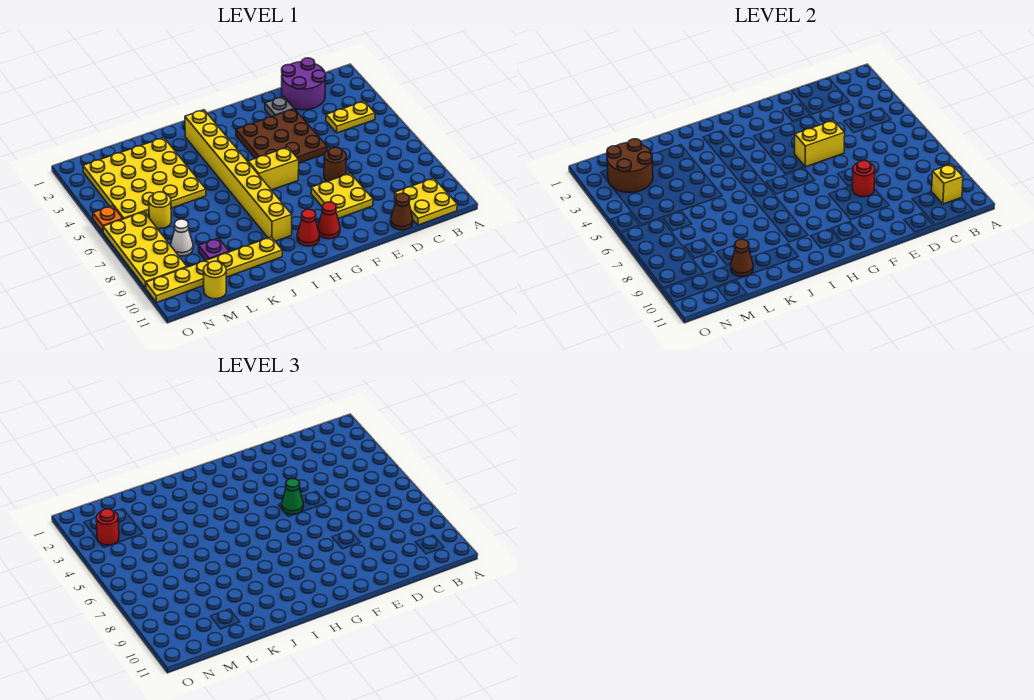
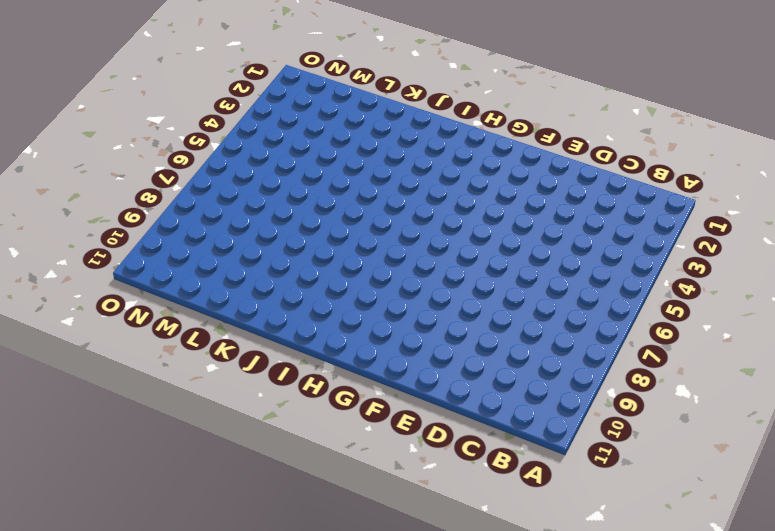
none -> yellow 1x2 plate [326,101,375,133]
none -> yellow 2x2 plate [395,178,457,225]
none -> purple 2x2 round brick [282,58,326,110]

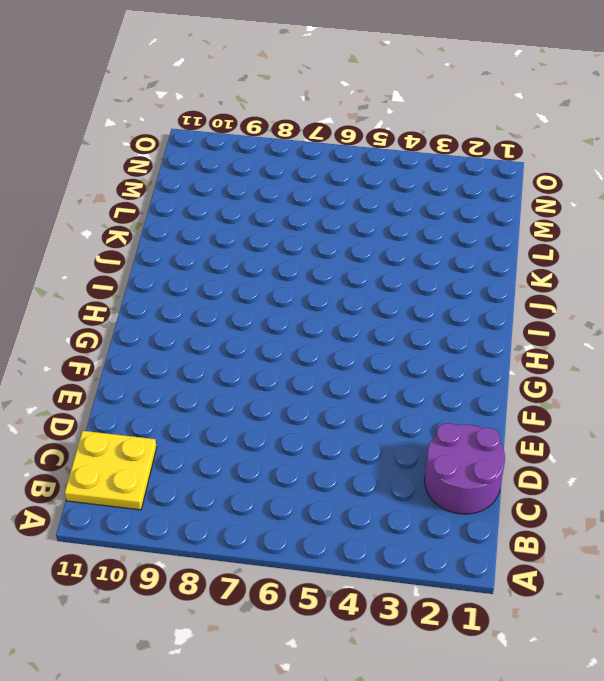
none -> yellow 1x2 plate [326,101,375,133]
none -> brown 1x1 cone [390,193,413,230]
none -> grey 1x1 plate [265,97,294,117]

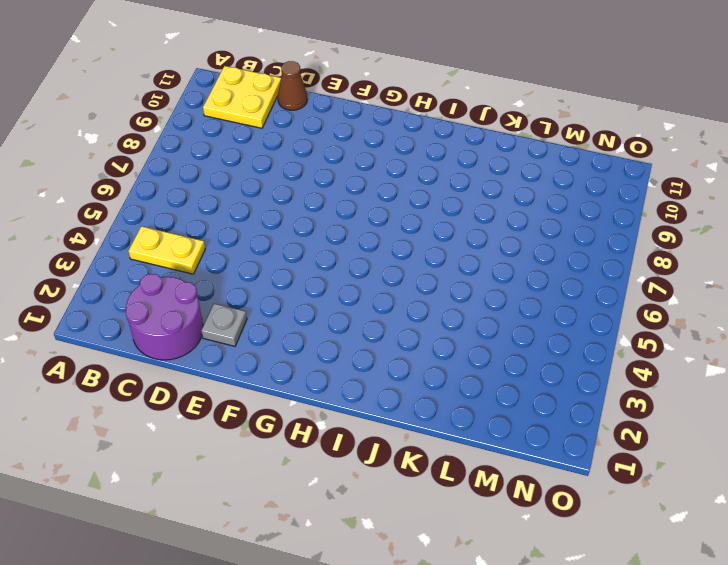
none -> brown 3x3 plate [236,109,327,163]
none -> brown 1x1 round brick [324,147,346,181]
none -> yellow 2x2 plate [311,173,373,218]

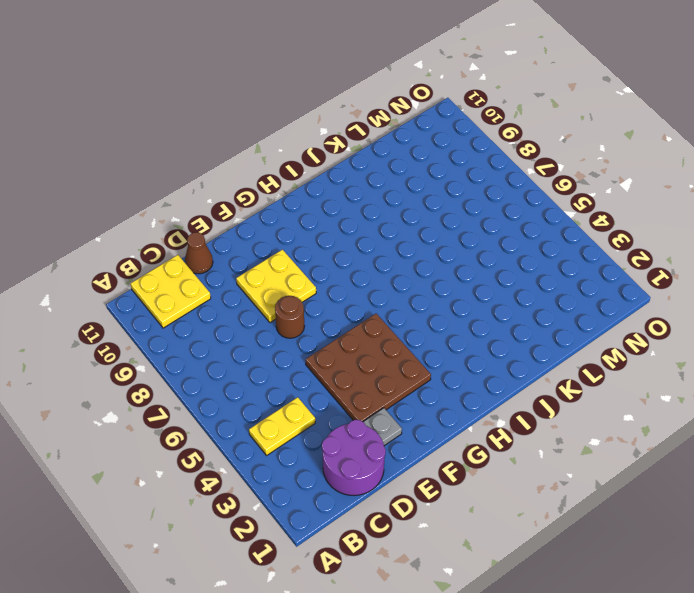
none -> yellow 1x2 brick [248,147,299,190]
none -> red 1x1 cone [318,202,340,239]
none -> red 1x1 cone [297,209,320,246]

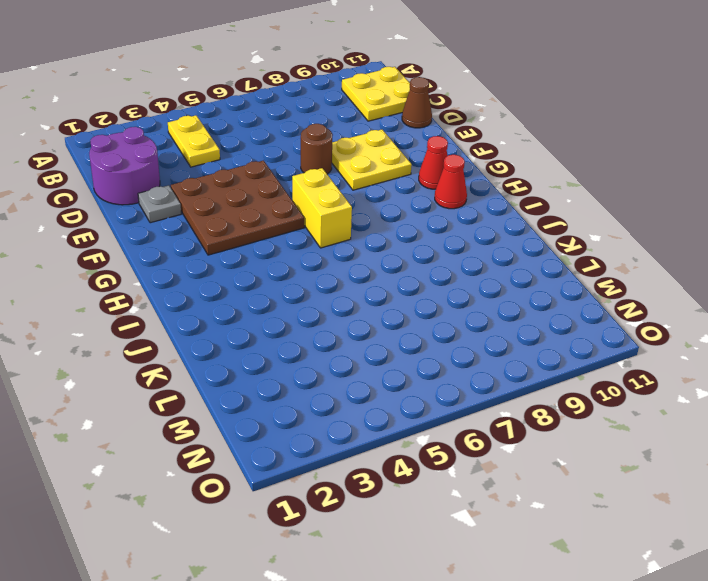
none -> yellow 1x8 brick [185,110,292,241]
none -> yellow 1x6 plate [146,237,282,303]
none -> yellow 4x4 plate [83,138,206,219]

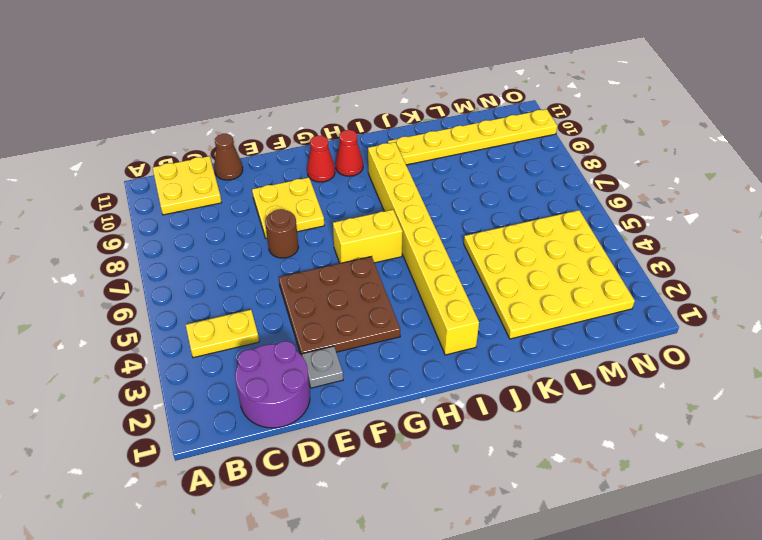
none -> purple 1x1 plate [199,238,229,261]
none -> yellow 1x1 round brick [149,192,171,229]
none -> white 1x1 cone [171,219,193,256]

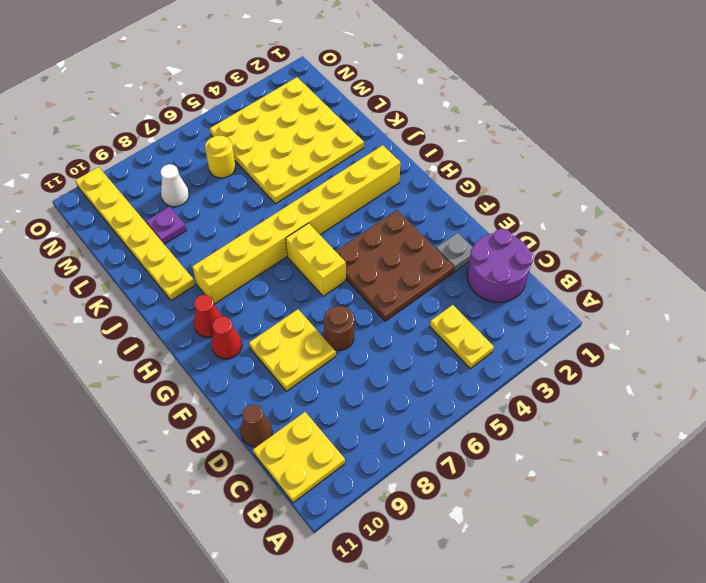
none -> yellow 1x1 round brick [204,261,226,299]
none -> yellow 2x4 plate [103,212,187,288]
none -> orange 1x1 plate [93,206,122,232]

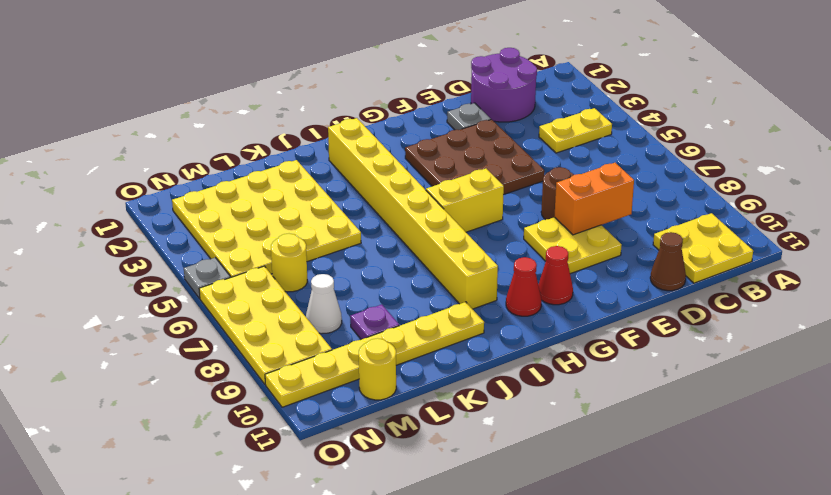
orange 1x2 brick [554,163,634,235] -> red 1x1 round brick [852,161,875,197]
grey 1x1 plate [184,258,231,298] -> orange 1x1 plate [93,206,122,232]
none -> yellow 1x1 brick [932,164,963,204]
none -> yellow 1x2 brick [795,120,845,167]
none -> brown 1x1 cone [731,239,753,276]

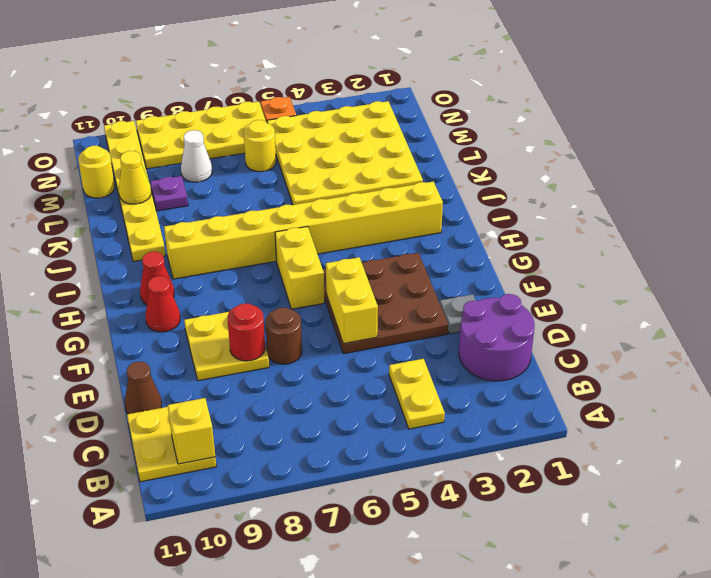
yellow 1x1 cone [119,151,151,204] -> brown 1x1 cone [731,239,753,276]
none -> brown 2x2 round brick [607,139,653,192]
none -> green 1x1 cone [282,479,303,514]
none -> red 1x1 round brick [96,509,119,545]

